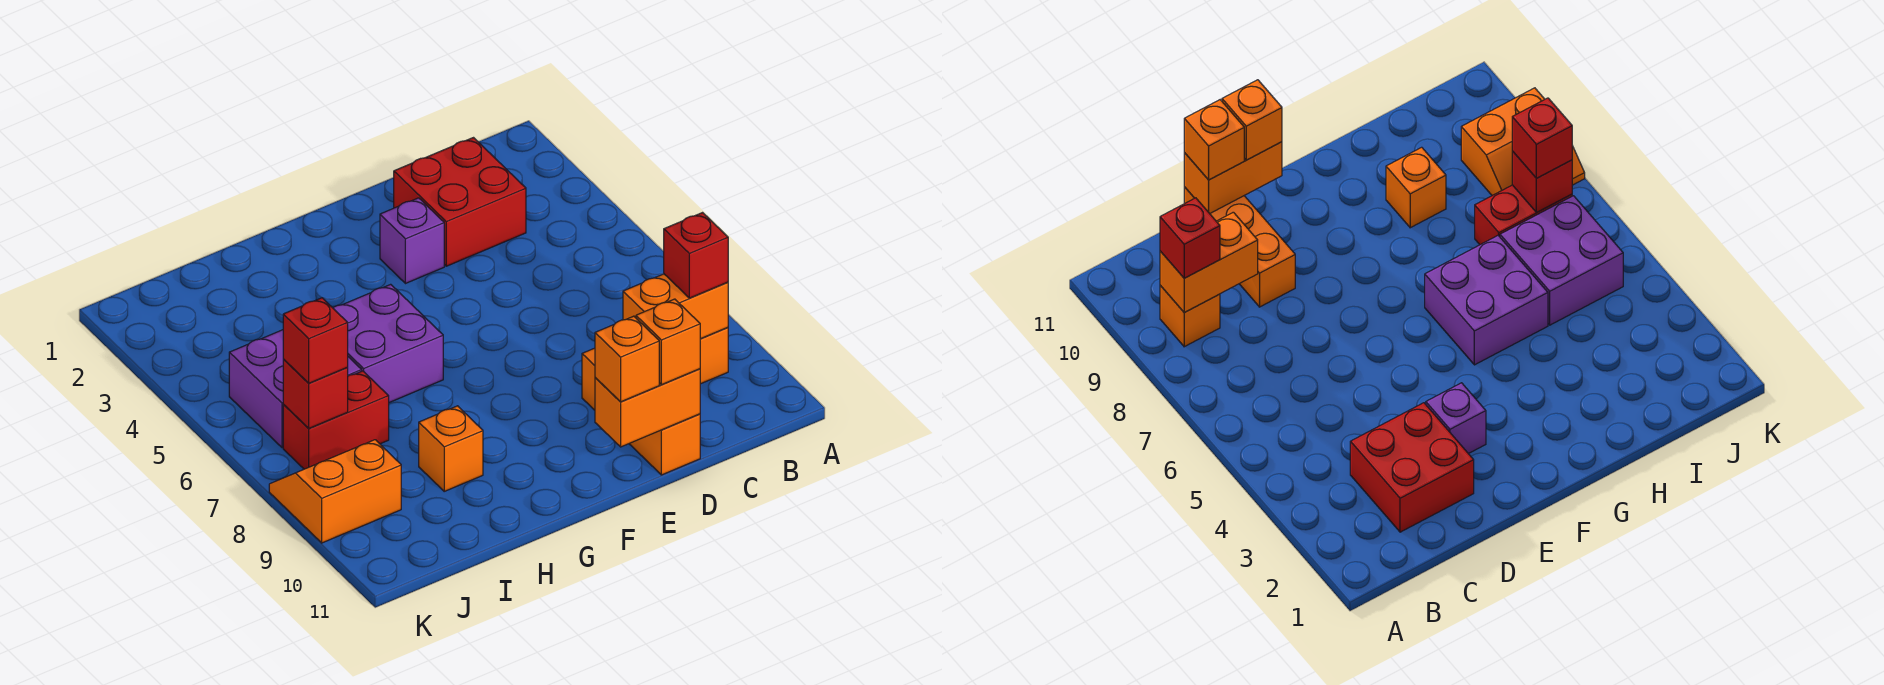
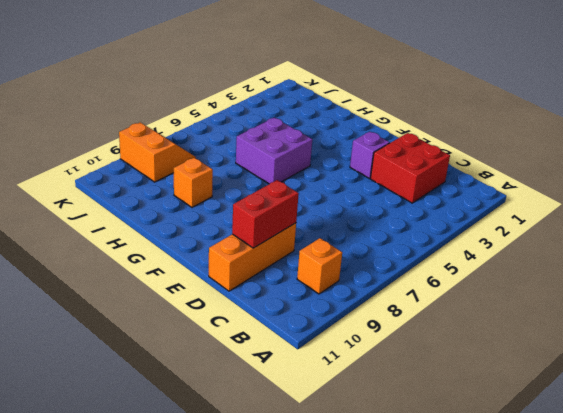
red 1x2 brick [232,180,299,248] -> red 1x2 brick turned to [283,371,389,469]
none -> purple 2x2 brick [229,330,362,448]
none -> orange 1x2 brick [623,274,728,339]
none -> orange 1x2 brick [595,369,700,447]

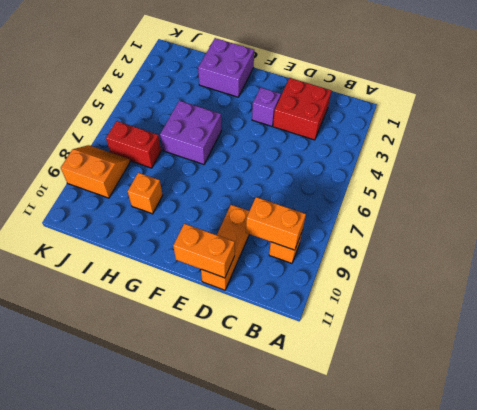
purple 2x2 brick [198,38,254,97] -> purple 2x2 brick moved to [229,330,362,448]
none -> red 1x1 brick [283,359,348,428]
none -> red 1x1 brick [664,213,728,298]
none -> orange 1x1 brick [636,299,700,385]

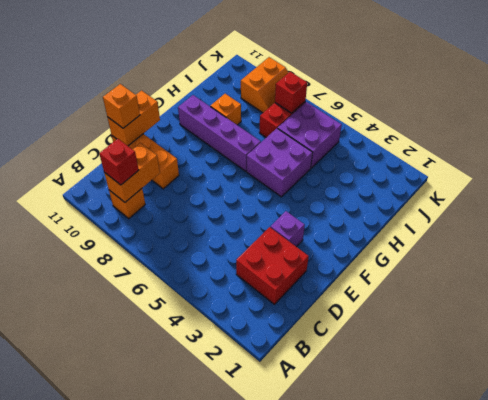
purple 1x4 brick [178,95,261,171] -> none
none -> orange 1x1 brick [595,316,659,402]
none -> red 1x1 brick [283,298,348,383]

